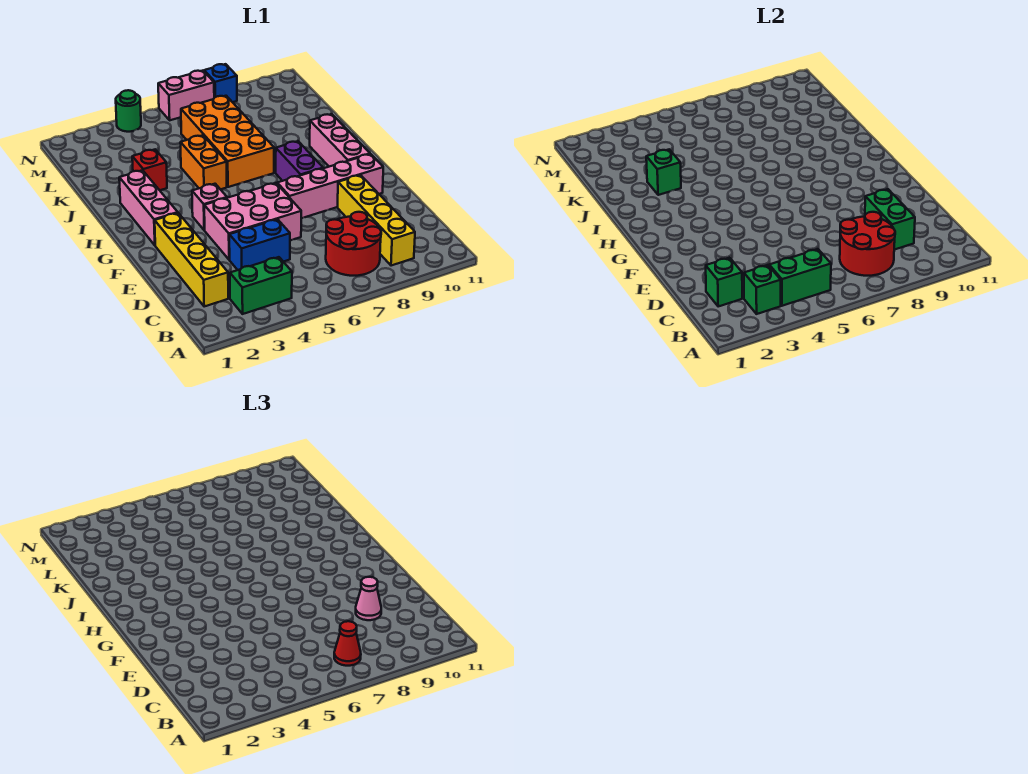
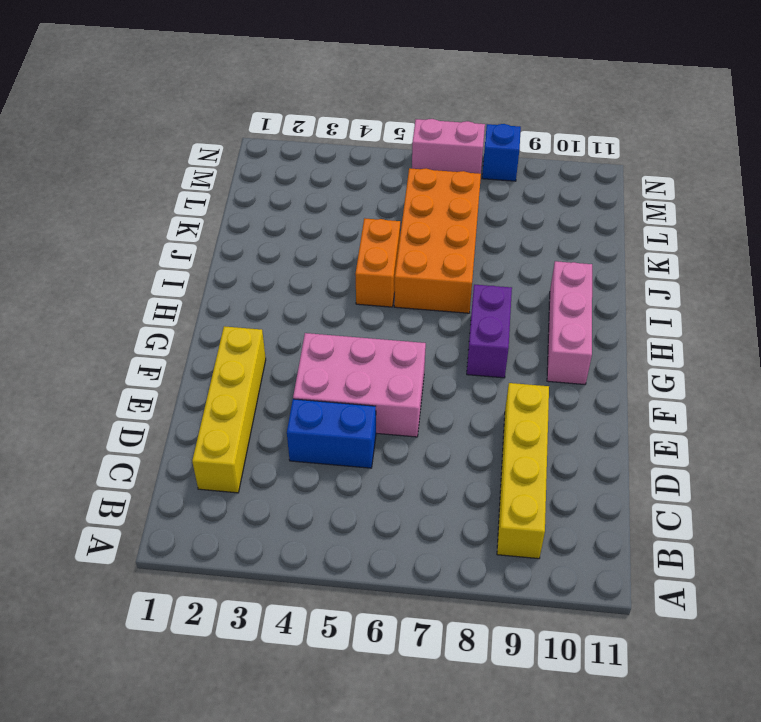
none -> green 1x2 brick [230,257,292,314]
none -> red 2x2 round brick [326,212,381,276]
none -> pink 1x4 brick [277,154,383,218]

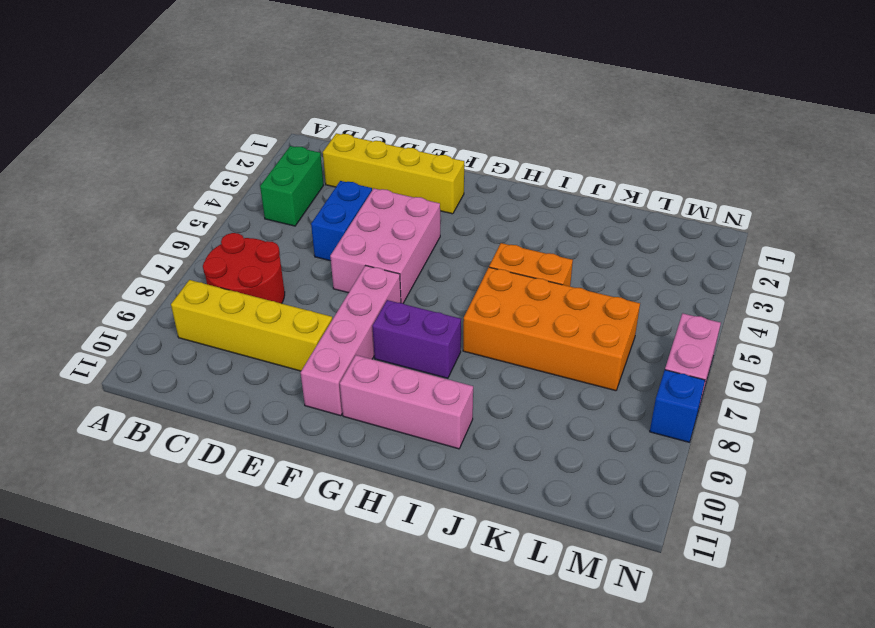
none -> pink 1x3 brick [119,170,178,245]
none -> pink 1x1 brick [192,184,227,230]
none -> red 1x1 brick [132,150,167,190]

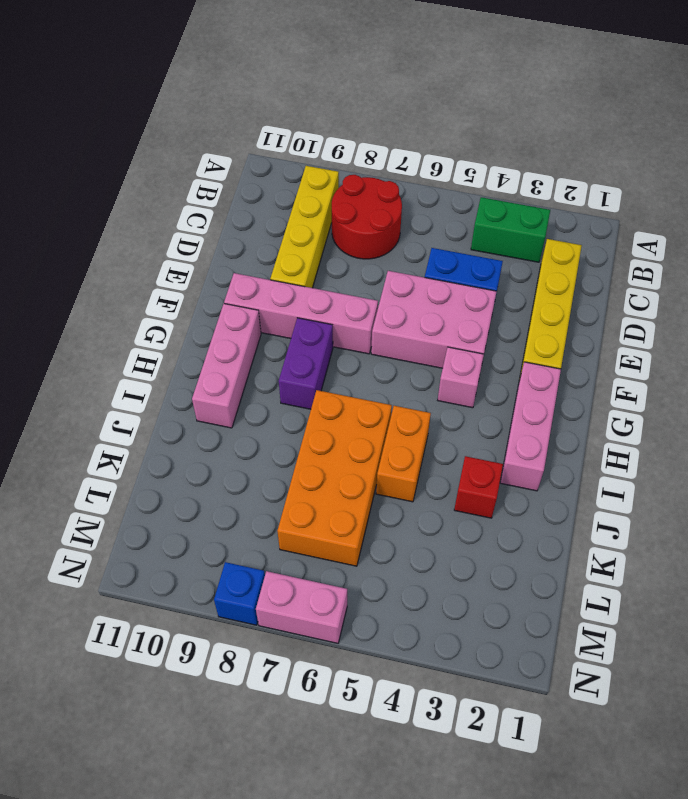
none -> green 1x1 round brick [116,90,141,132]
none -> green 1x1 brick [744,265,781,314]
none -> green 1x2 brick [769,249,831,306]

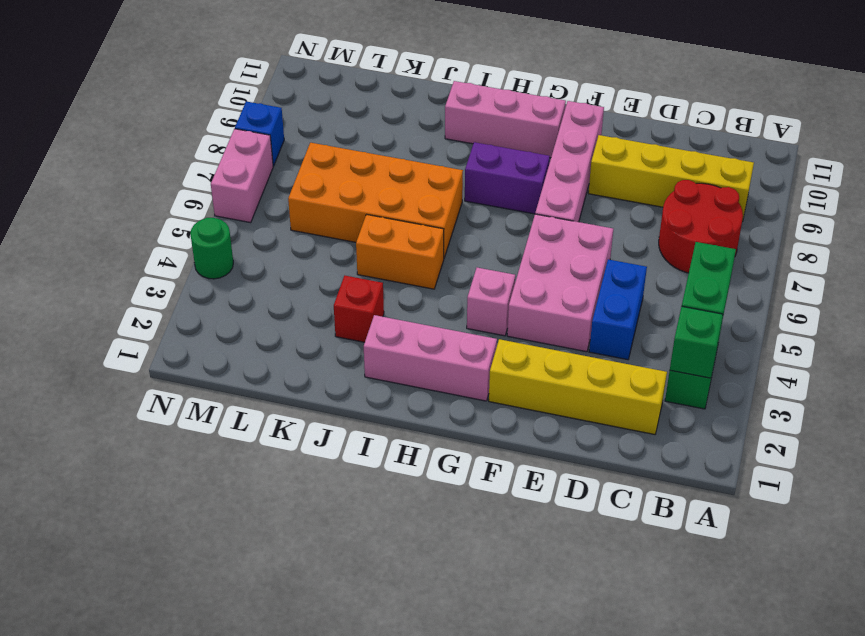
none -> red 2x2 round brick [840,212,895,276]
none -> green 1x1 brick [706,258,742,306]
none -> green 1x2 brick [865,189,915,250]

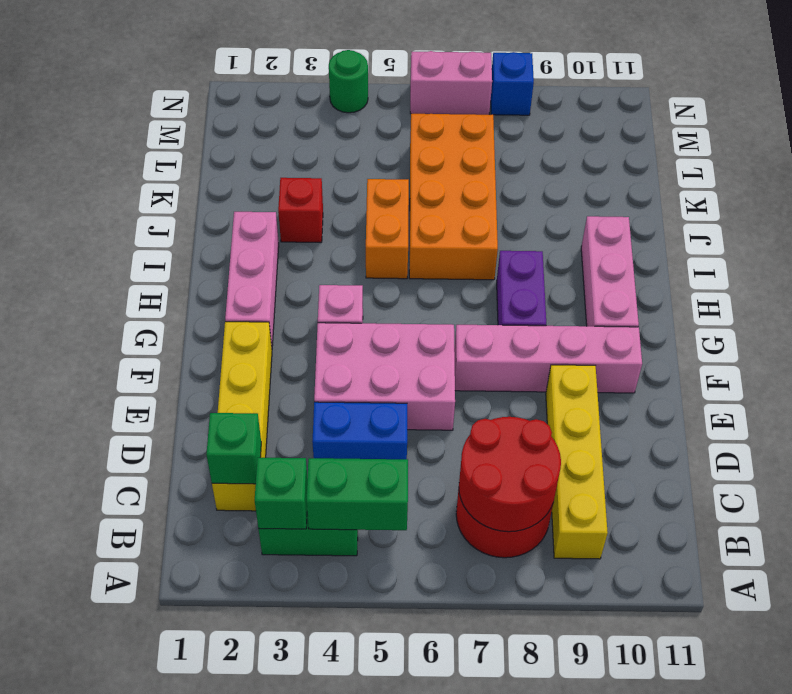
none -> green 1x2 brick [865,189,915,250]
none -> green 1x1 brick [646,150,681,195]
none -> red 1x1 cone [334,621,361,666]

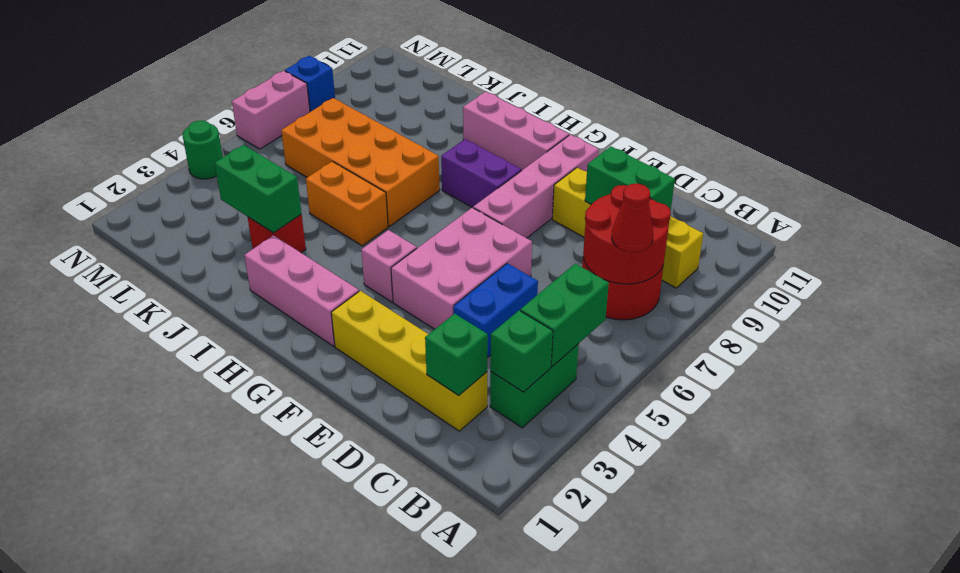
green 1x2 brick [215,145,302,233] -> green 1x1 brick [646,150,681,195]
none -> pink 1x1 cone [356,577,381,620]

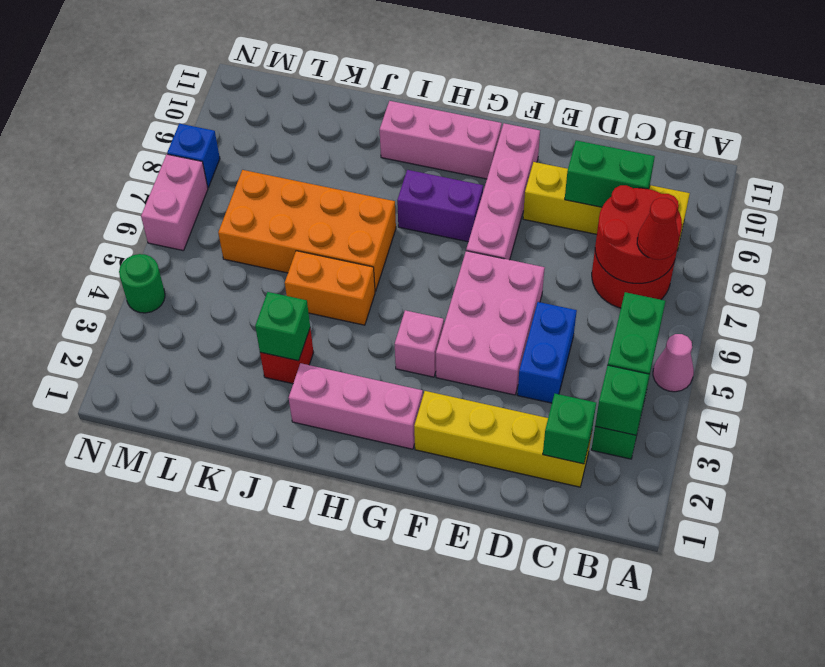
pink 1x1 cone [653,334,694,392] -> pink 1x1 cone moved to [356,577,381,620]

